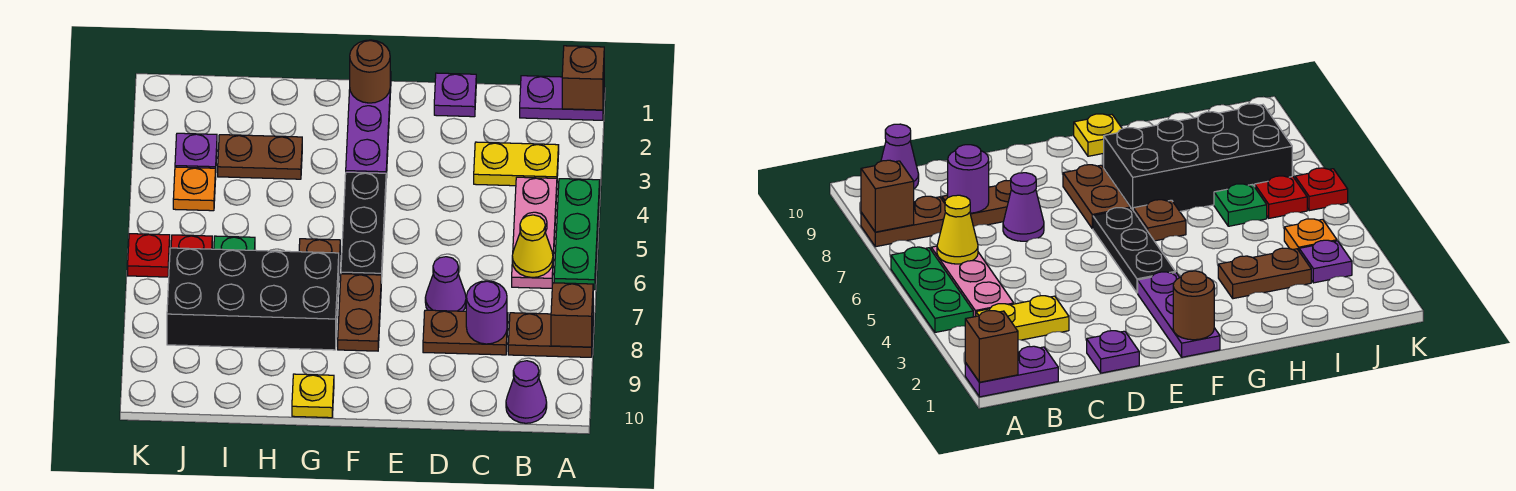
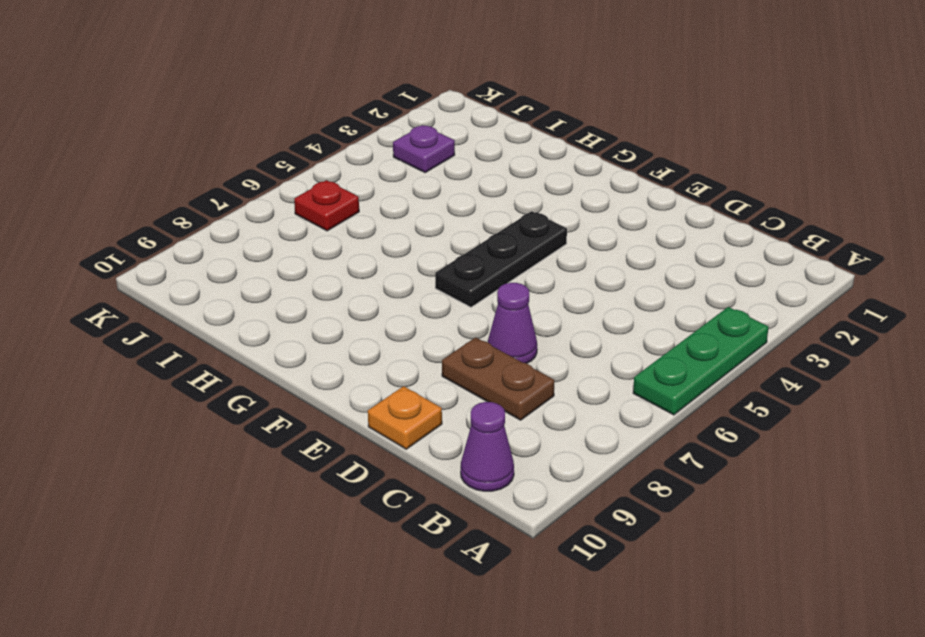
orange 1x1 plate [368,386,442,449] -> orange 1x1 plate moved to [173,167,216,211]
none -> purple 1x2 plate [520,76,604,120]
none -> brown 1x2 plate [508,313,593,357]
none -> yellow 1x2 plate [474,142,559,186]

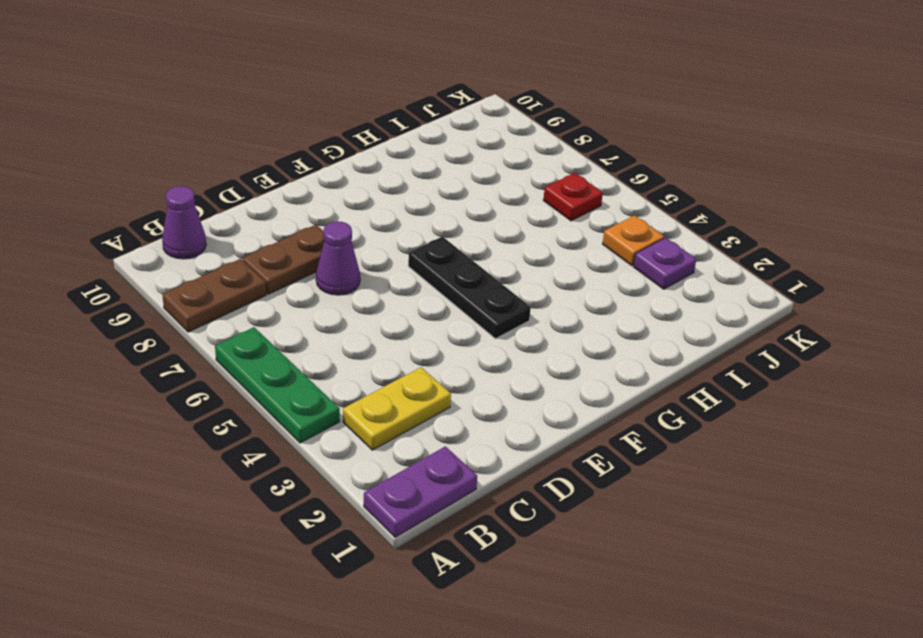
none -> pink 1x3 plate [512,177,557,288]
none -> purple 1x1 plate [434,73,476,117]
none -> purple 1x3 plate [346,72,391,178]

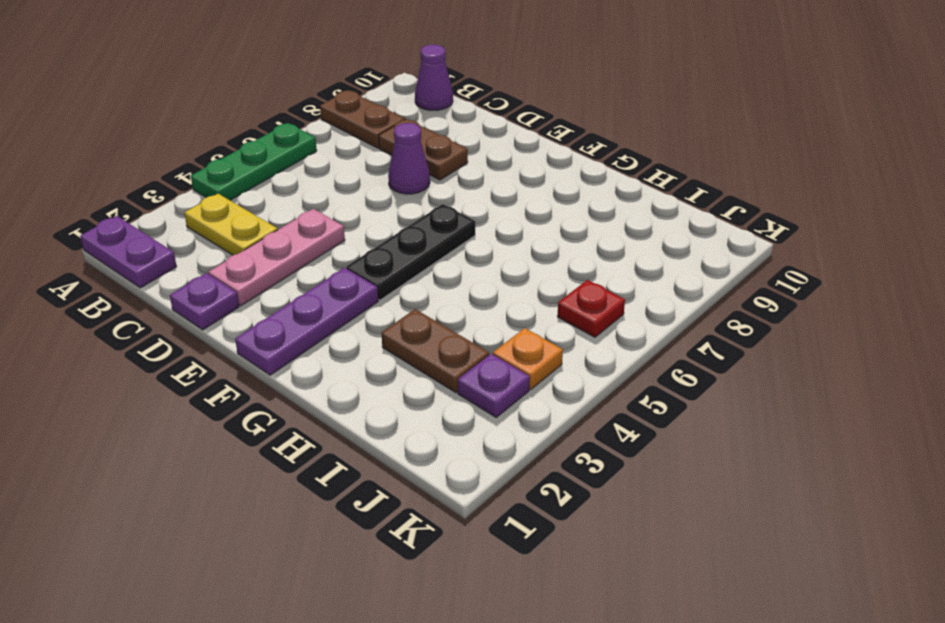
pink 1x3 plate [208,209,345,306] -> pink 1x3 plate moved to [512,177,557,288]
none -> brown 1x2 plate [338,274,381,351]
none -> brown 1x1 plate [299,239,340,269]
none -> black 2x4 brick [167,248,339,350]

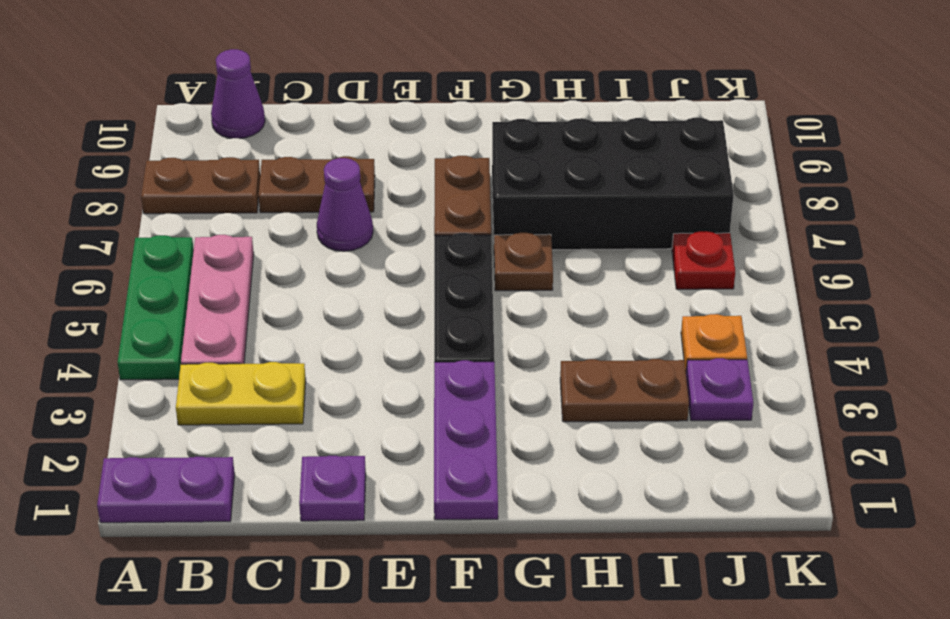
none -> yellow 1x1 plate [292,374,334,418]
none -> green 1x1 plate [214,236,255,250]
none -> red 1x1 plate [128,234,170,277]

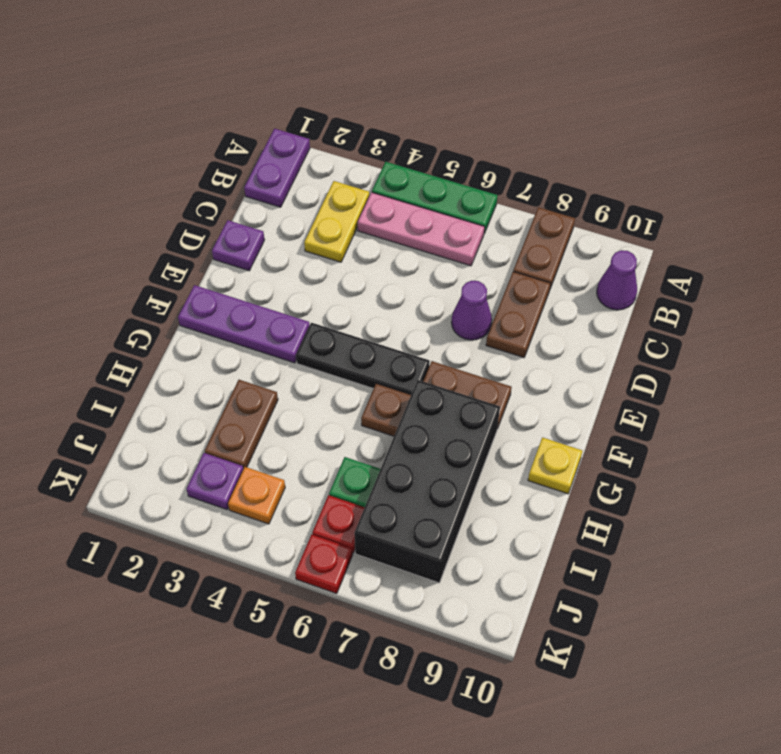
none -> brown 1x1 brick [562,46,604,110]
none -> brown 1x1 brick [551,283,593,347]
none -> yellow 1x1 cone [512,215,553,278]

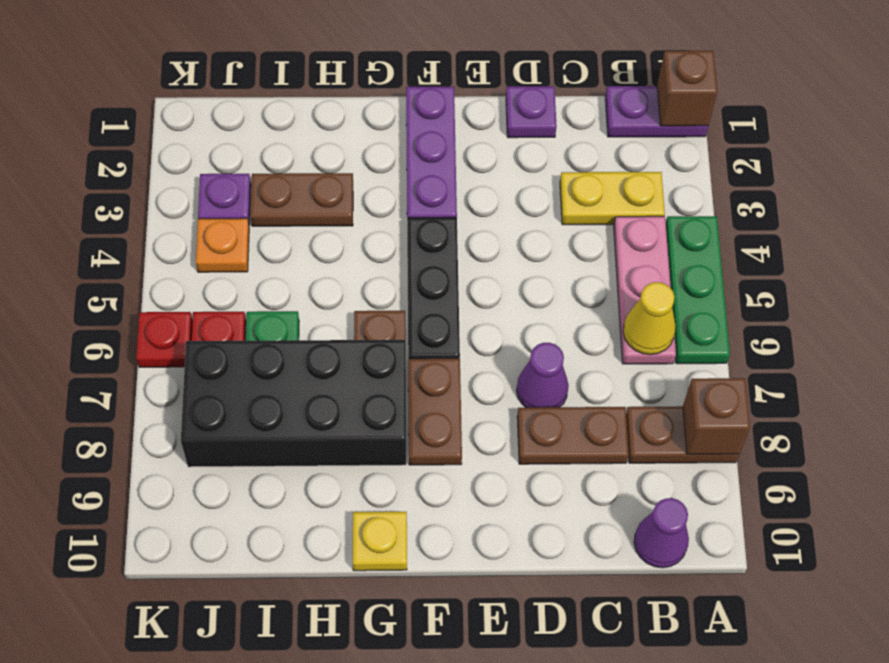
none -> purple 1x1 round brick [466,281,507,344]
none -> brown 1x1 round brick [350,40,390,103]

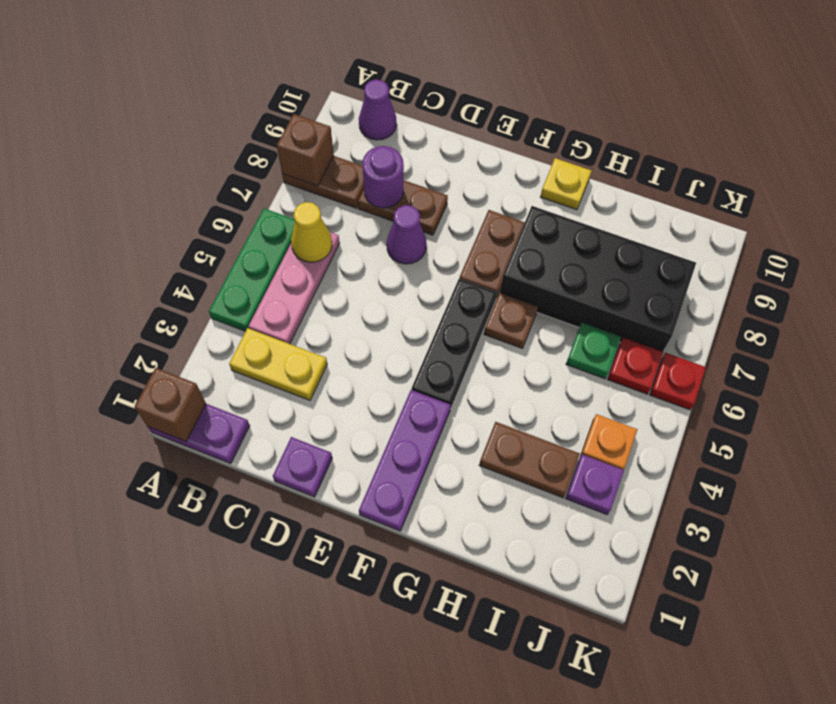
none -> brown 1x1 round brick [350,40,390,103]

